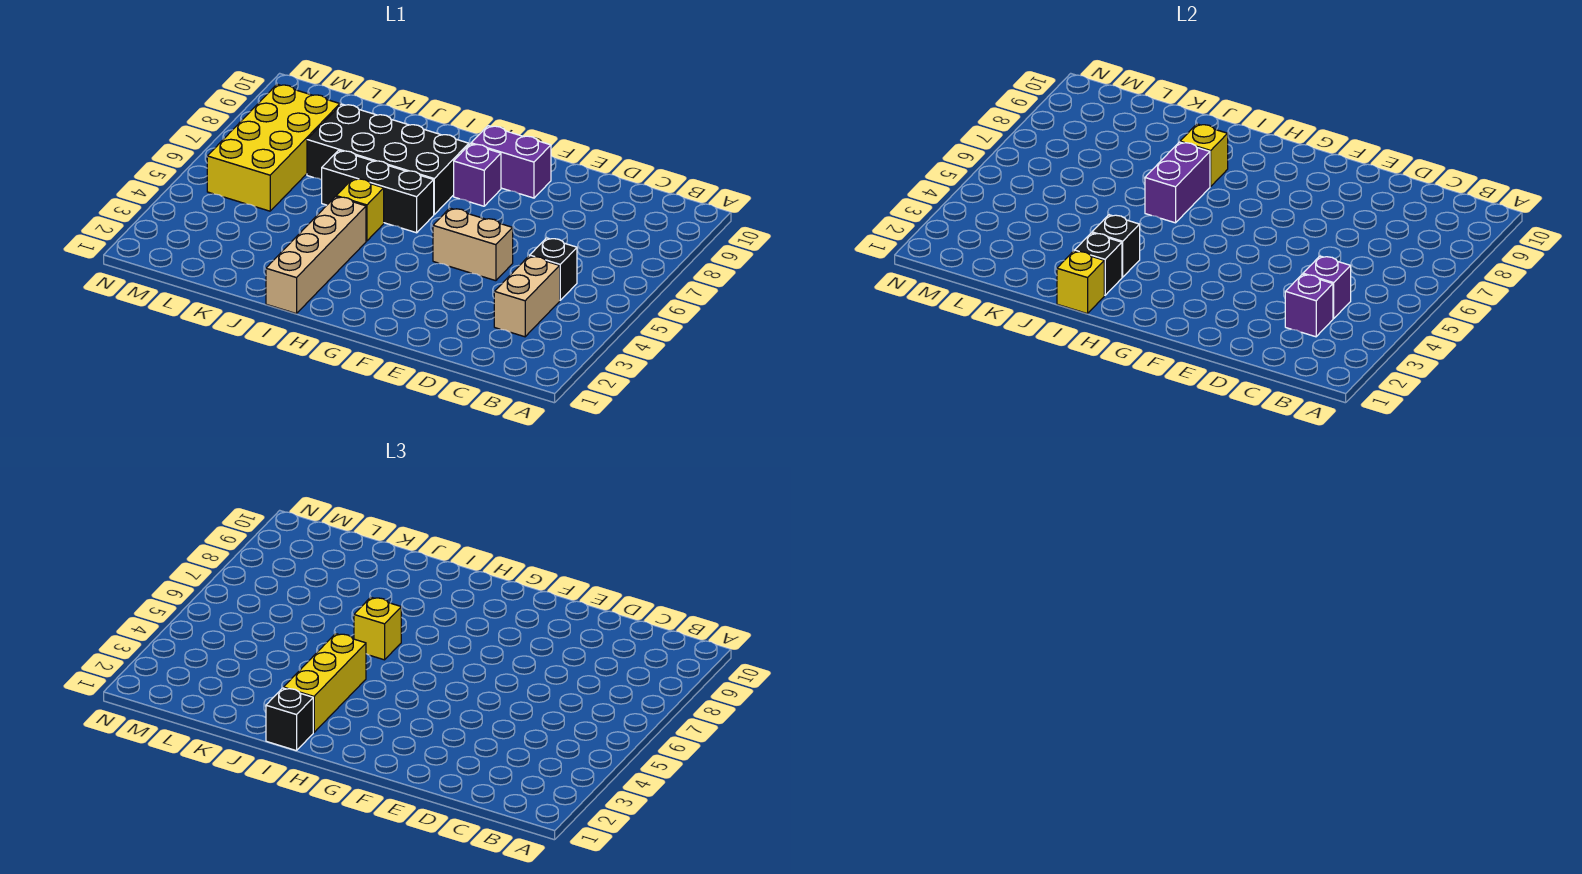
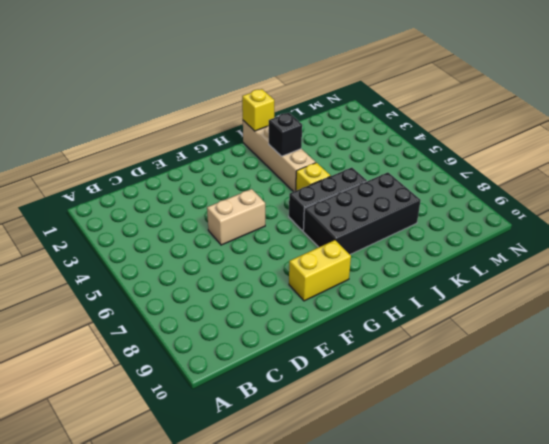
yellow 1x2 brick [289,240,351,301] -> purple 1x2 brick [471,126,551,198]
none -> tan 1x2 brick [494,256,560,337]
none -> black 1x1 brick [530,238,577,300]
none -> purple 1x1 brick [454,144,501,206]

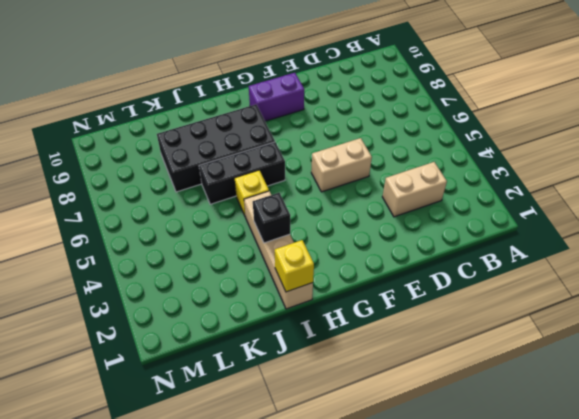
tan 1x2 brick [382,162,447,217] -> tan 1x2 brick turned to [494,256,560,337]
none -> black 1x1 brick [530,238,577,300]
none -> purple 1x1 brick [454,144,501,206]
none -> yellow 2x4 brick [207,84,340,211]

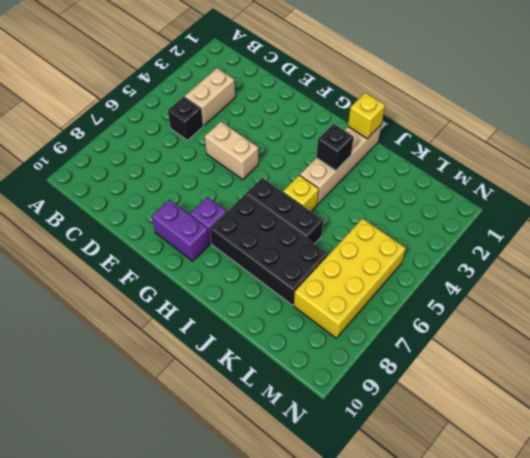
none -> purple 1x1 brick [1285,274,1333,337]
none -> purple 1x1 brick [1303,256,1351,319]
none -> black 1x1 brick [1074,233,1122,295]

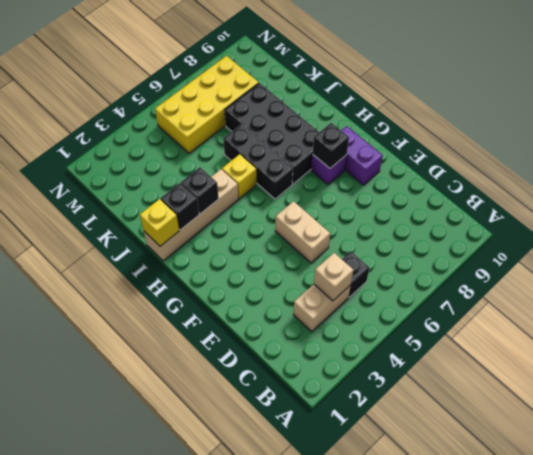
tan 1x1 brick [314,253,354,301] -> purple 1x1 brick [1303,256,1351,319]
black 1x1 brick [313,123,349,168] -> black 1x1 brick moved to [266,688,313,751]
none -> purple 1x1 brick [1285,274,1333,337]
none -> purple 1x2 brick [1145,142,1210,223]
none -> yellow 1x1 brick [1180,124,1228,186]

